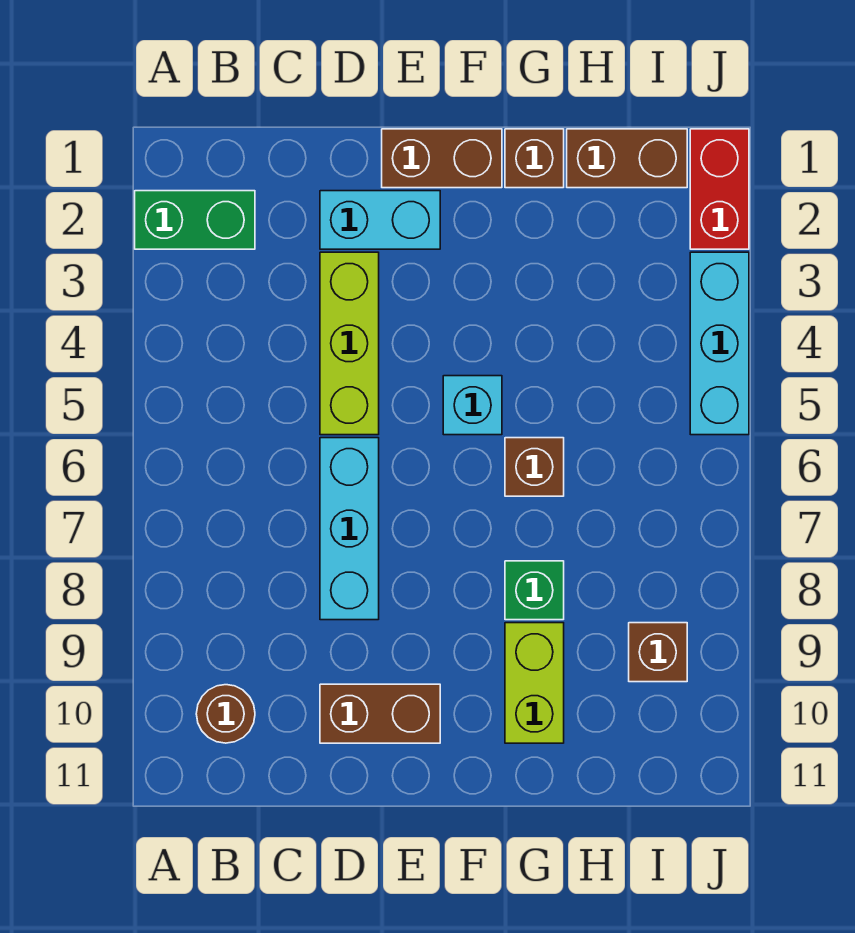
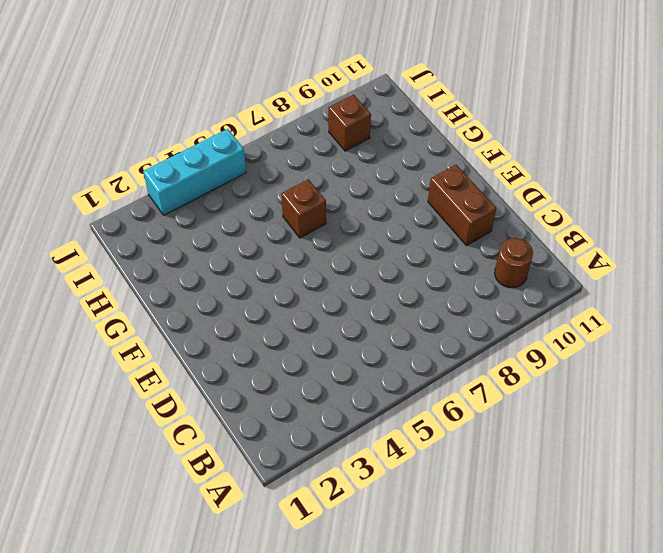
none -> green 1x2 brick [135,191,255,249]
none -> cyan 1x2 brick [320,191,440,249]
none -> lime 1x3 brick [320,252,379,435]

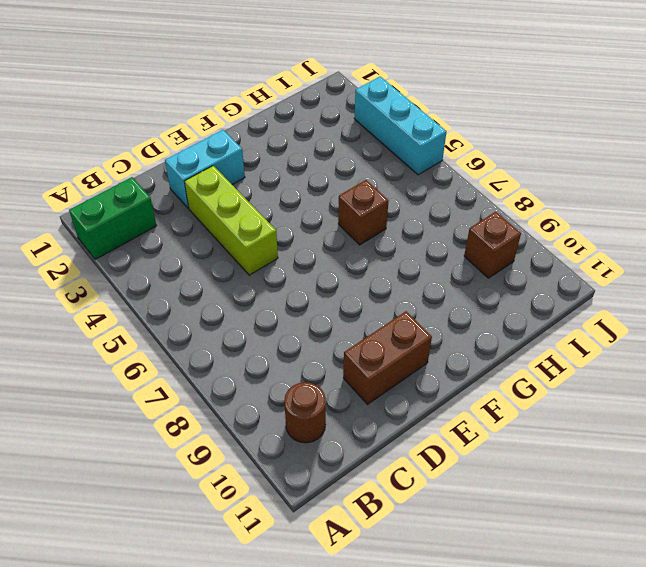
none -> cyan 1x3 brick [320,438,379,620]
none -> brown 1x2 brick [382,129,502,188]
none -> cyan 1x1 brick [443,376,502,435]

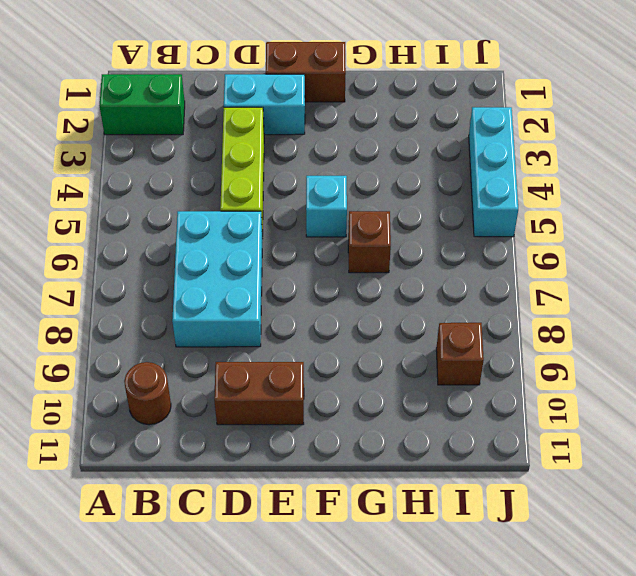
cyan 2x3 brick [172,211,262,347] -> cyan 1x3 brick [320,438,379,620]
none -> brown 1x1 brick [505,129,564,188]
none -> green 1x1 brick [505,561,564,620]
none -> lime 1x2 brick [505,623,564,743]

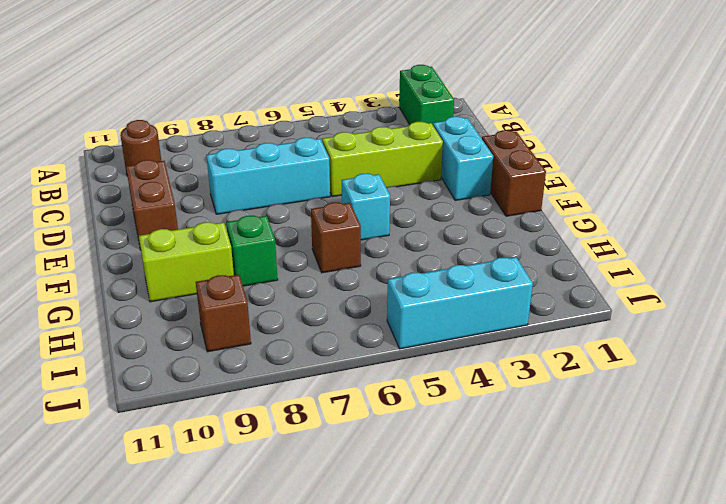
none -> brown 1x1 brick [505,129,564,188]
none -> brown 1x2 brick [567,129,687,188]
none -> red 1x2 brick [690,129,749,249]

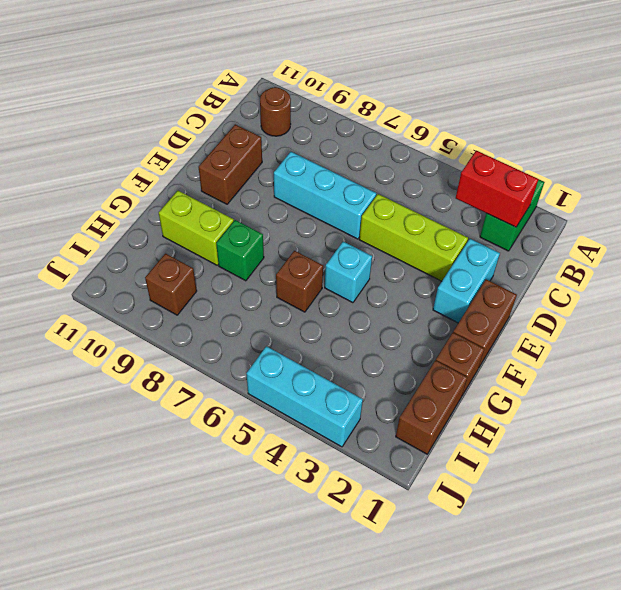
red 1x2 brick [456,151,539,227] -> red 1x2 brick moved to [690,129,749,249]

